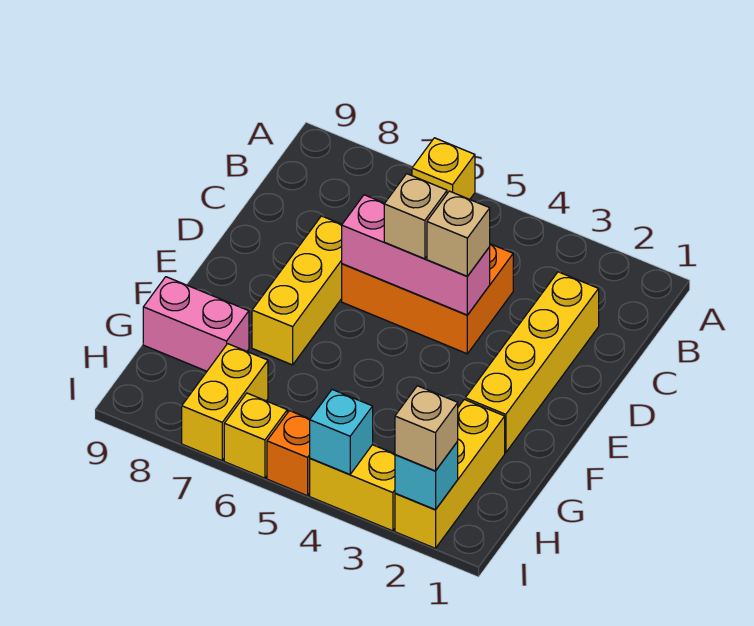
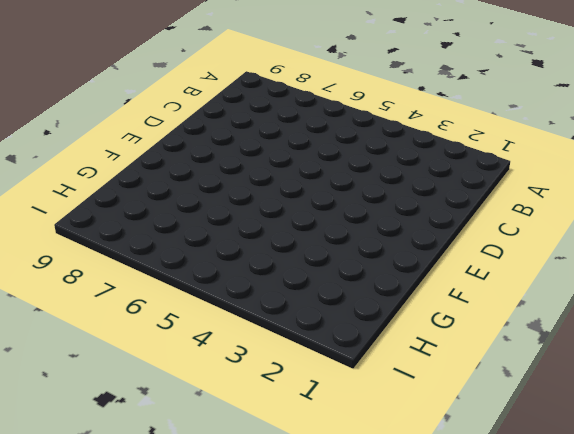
none -> yellow 1x1 brick [412,138,475,199]
none -> yellow 1x4 brick [465,272,599,453]
none -> orange 2x3 brick [342,244,513,354]

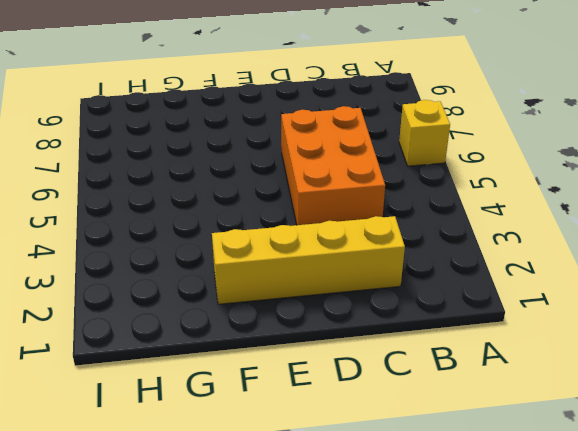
none -> yellow 1x3 brick [252,216,342,365]
none -> yellow 1x3 brick [395,399,505,548]
none -> pink 1x2 brick [143,277,249,371]

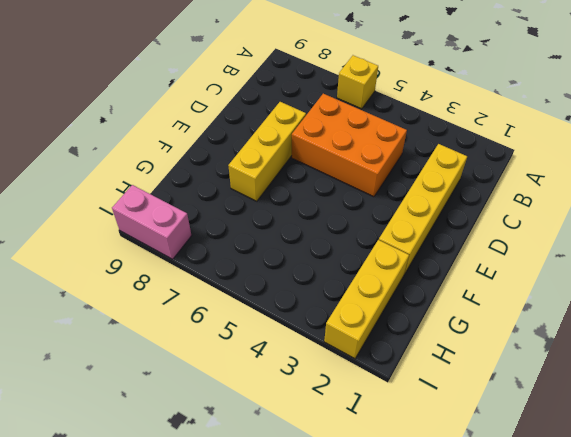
pink 1x2 brick [112,185,192,259] -> pink 1x2 brick moved to [143,277,249,371]
none -> yellow 1x2 brick [182,344,268,460]
none -> yellow 1x2 brick [310,445,395,531]
none -> orange 1x1 brick [267,411,310,496]

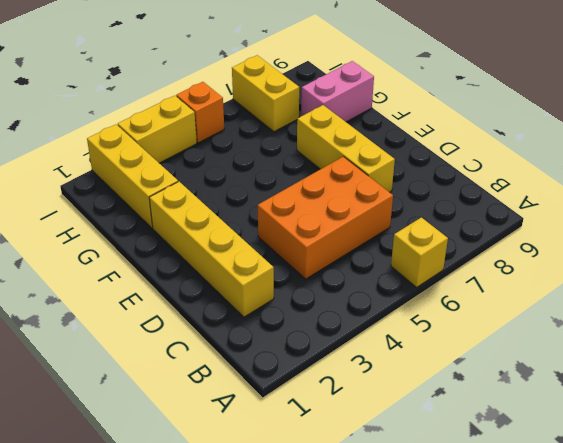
none -> yellow 1x1 brick [224,393,287,478]
none -> pink 1x3 brick [342,195,490,315]
none -> cyan 1x1 brick [395,441,458,510]

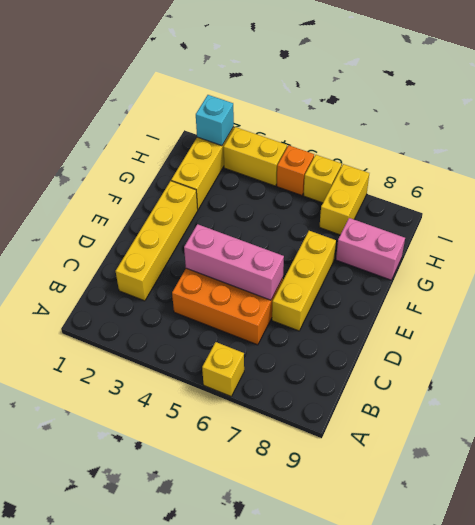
none -> cyan 1x1 brick [310,390,373,475]
none -> tan 1x1 brick [427,191,490,276]
none -> tan 1x1 brick [384,174,447,259]

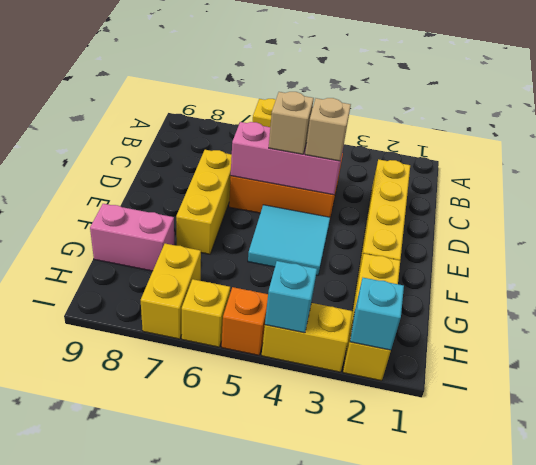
cyan 2x2 tile [248,205,330,275] -> none
none -> tan 1x1 brick [395,386,458,471]

